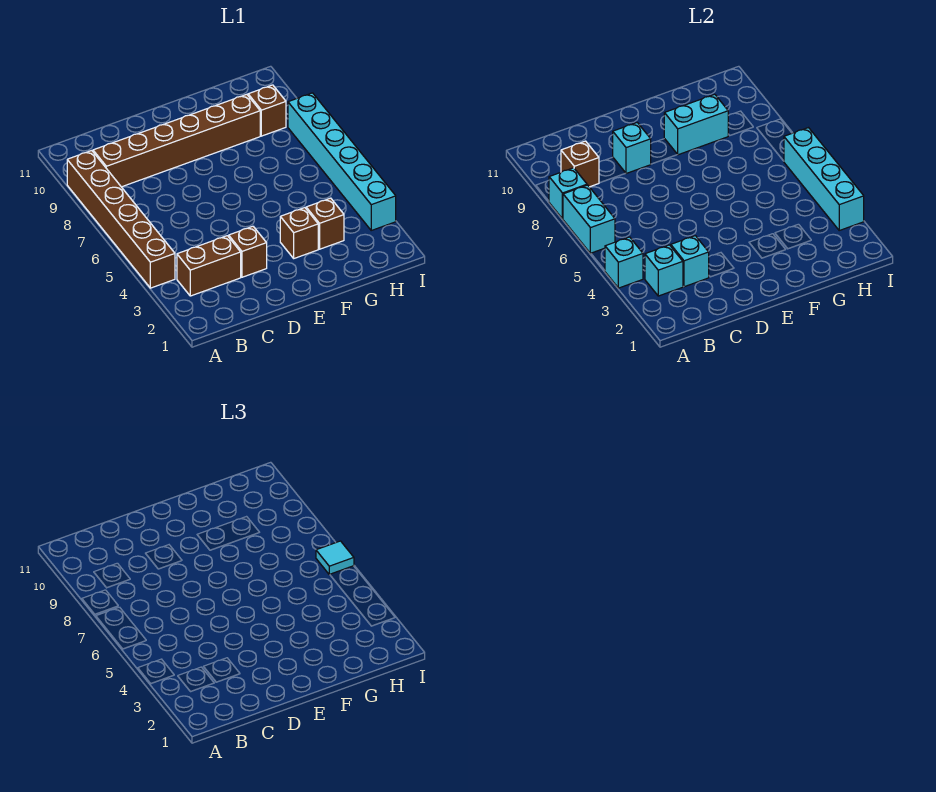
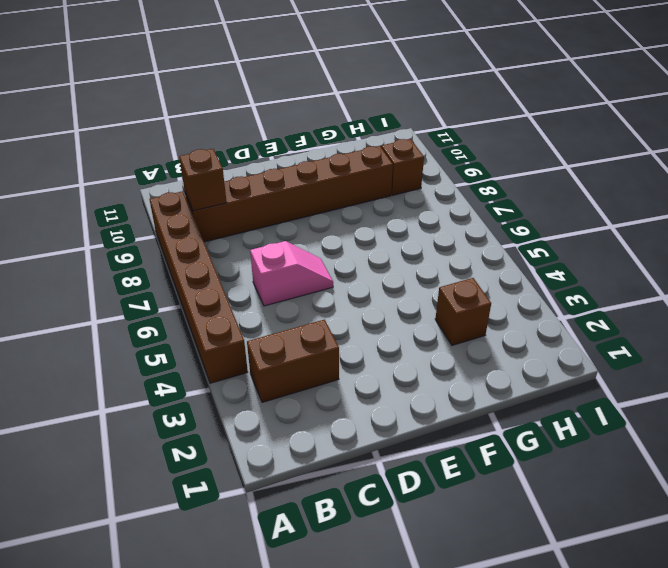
pink 1x2 slope [250,241,333,306] -> none
none -> brown 1x1 brick [229,226,267,277]
none -> brown 1x1 brick [280,208,318,258]
none -> cyan 1x6 brick [288,93,396,230]

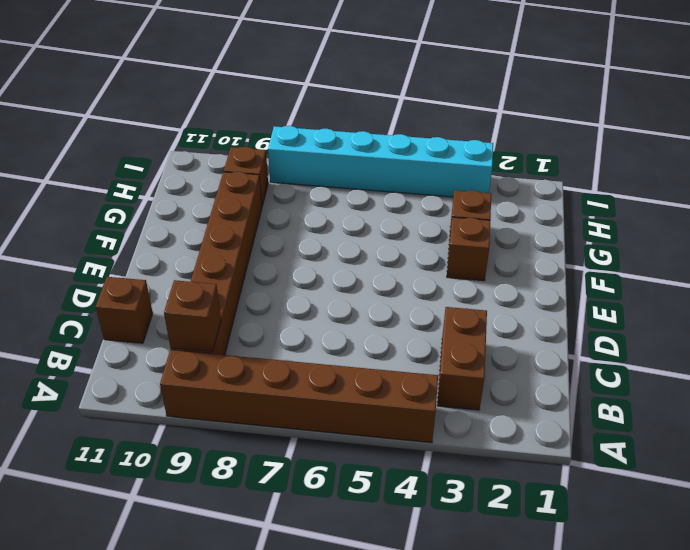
brown 1x1 brick [96,277,153,343] -> brown 1x1 brick moved to [229,226,267,277]
none -> cyan 1x1 brick [605,237,643,288]
none -> cyan 1x2 brick [563,185,615,254]
none -> cyan 1x1 brick [549,168,587,219]

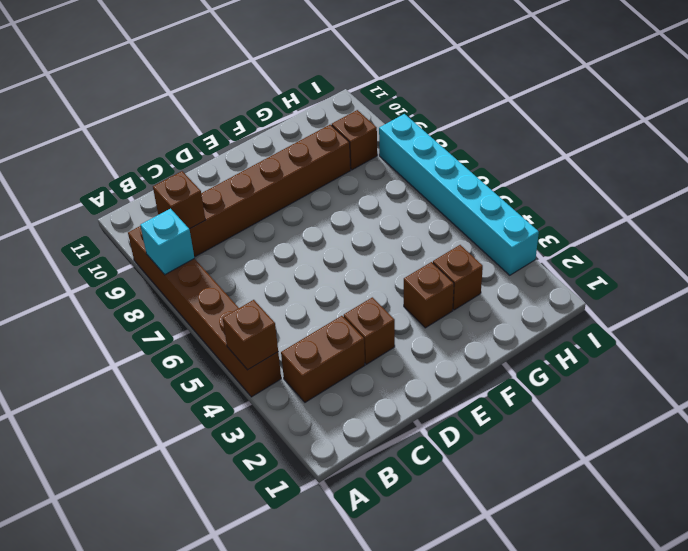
brown 1x1 brick [223,300,278,370] -> cyan 1x1 brick [605,237,643,288]
none -> cyan 1x2 brick [563,185,615,254]
none -> cyan 1x1 brick [645,245,683,296]
none -> cyan 1x1 brick [671,236,709,287]

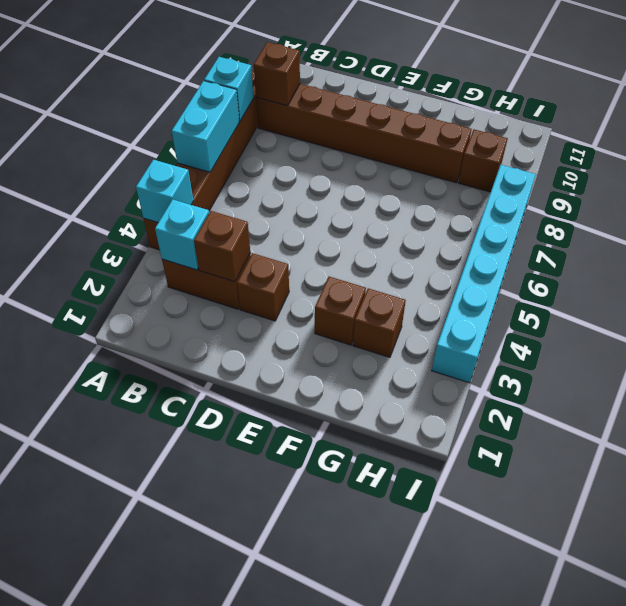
brown 1x1 brick [194,211,250,282] -> cyan 1x1 brick [671,236,709,287]
none -> cyan 1x1 brick [613,123,651,174]
none -> cyan 1x2 brick [664,94,728,155]
none -> cyan 1x4 brick [784,128,864,230]

